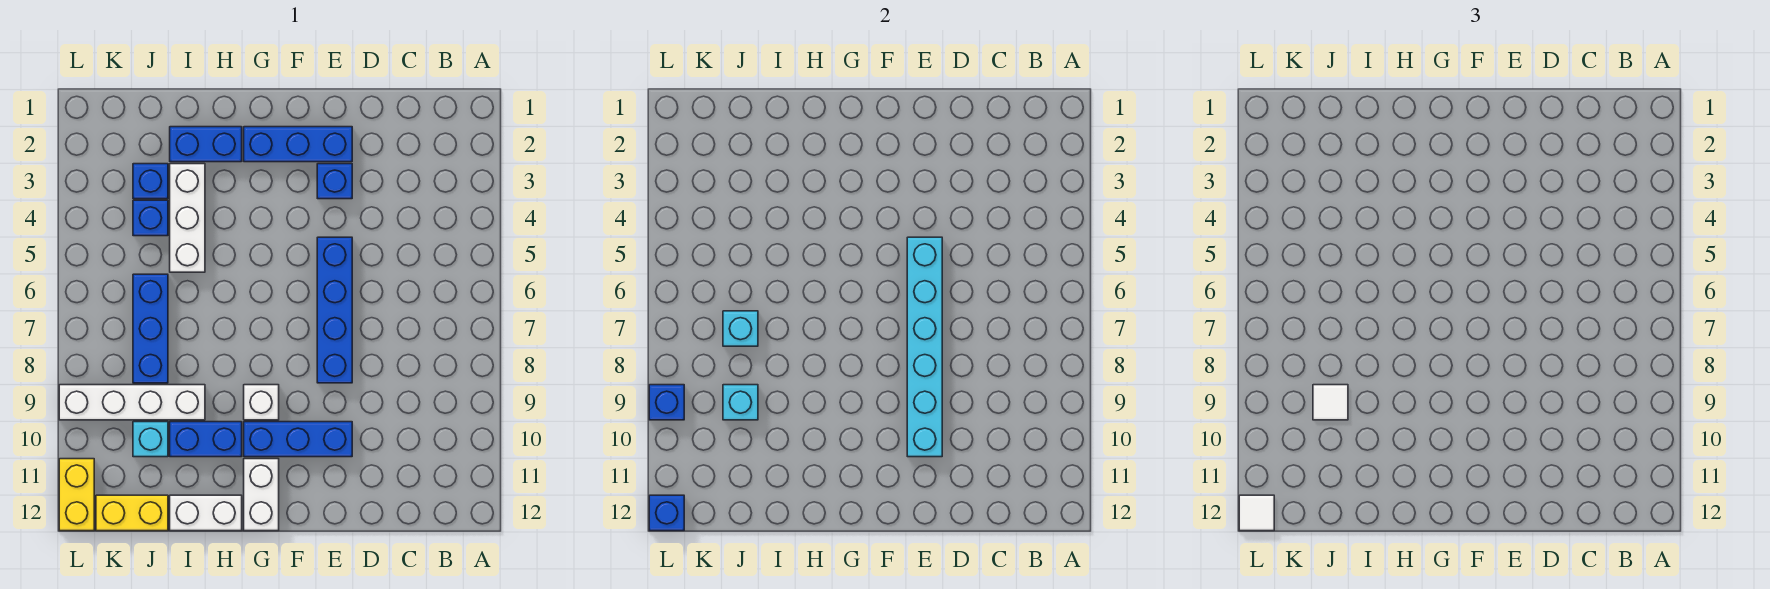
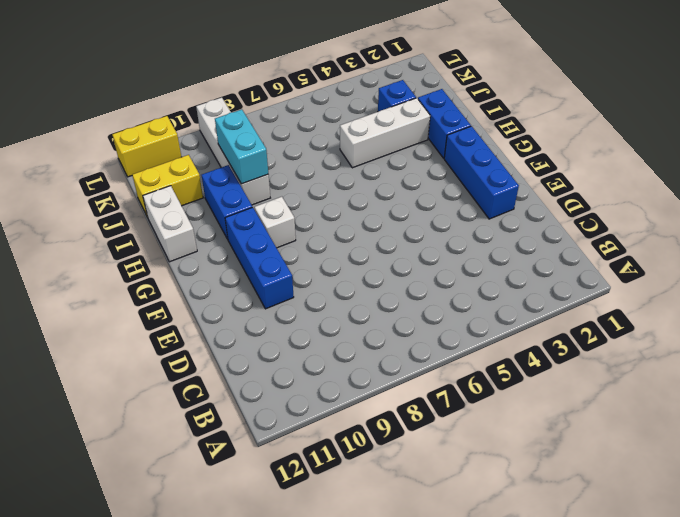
cyan 1x2 brick [215,109,268,184] -> cyan 1x1 brick [723,385,758,420]
yellow 1x2 brick [132,155,203,217] -> yellow 1x2 brick turned to [96,495,168,531]
none -> blue 1x1 brick [317,164,352,199]
none -> blue 1x4 brick [317,237,352,383]
none -> white 1x2 brick [244,459,279,531]

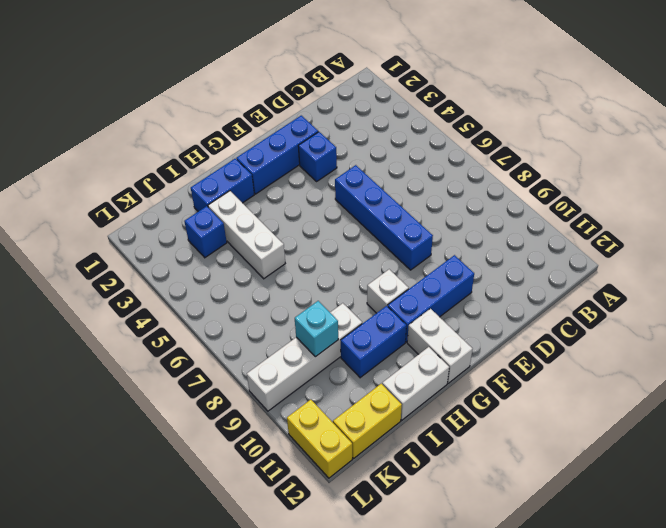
none -> blue 1x1 brick [133,200,168,236]
none -> blue 1x3 brick [133,274,168,383]
none -> cyan 1x1 brick [133,422,168,457]

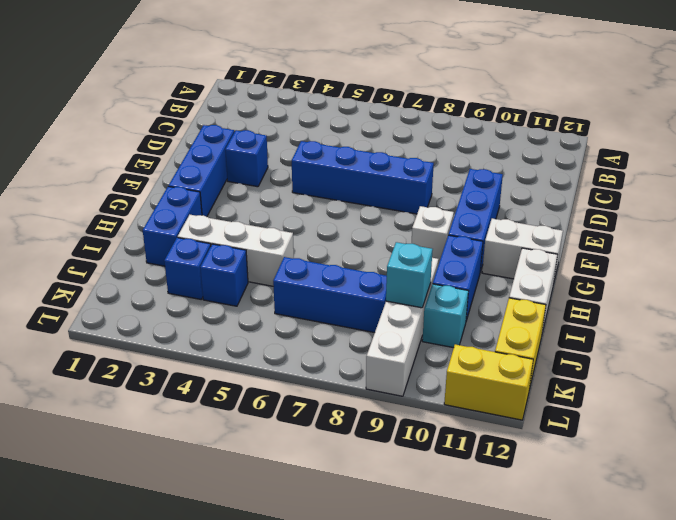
none -> cyan 1x6 brick [907,237,942,457]
none -> cyan 1x1 brick [723,311,758,346]
none -> blue 1x1 brick [649,385,684,420]

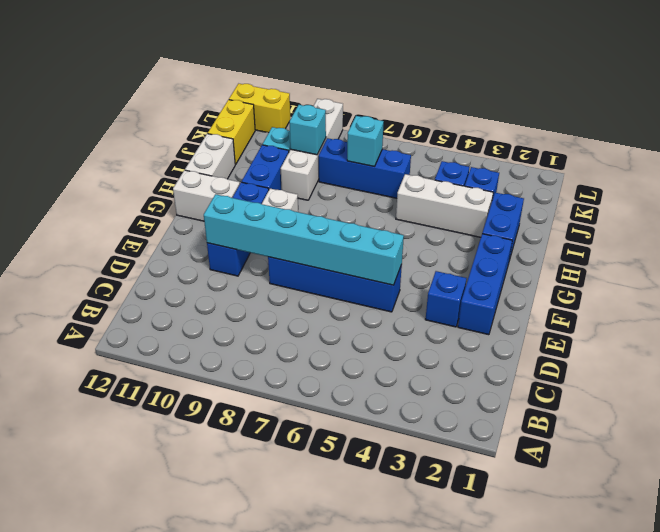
none -> blue 1x1 brick [649,385,684,420]
none -> blue 1x1 brick [649,495,684,531]
none -> white 1x1 tile [1313,385,1348,420]

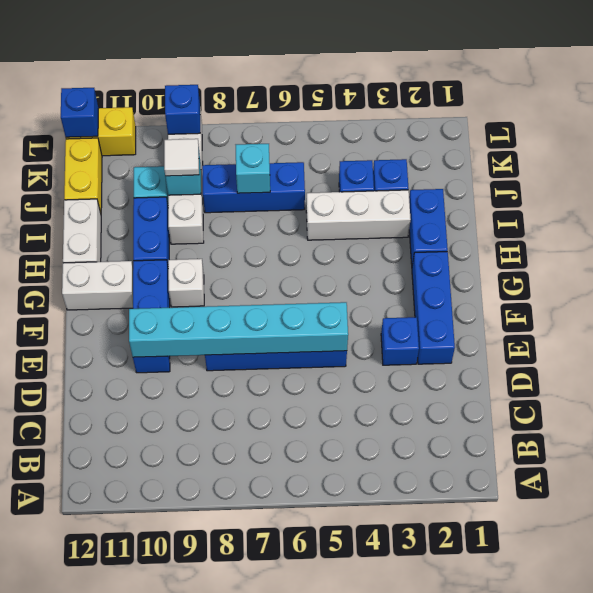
none -> white 1x1 tile [1239,495,1274,531]

